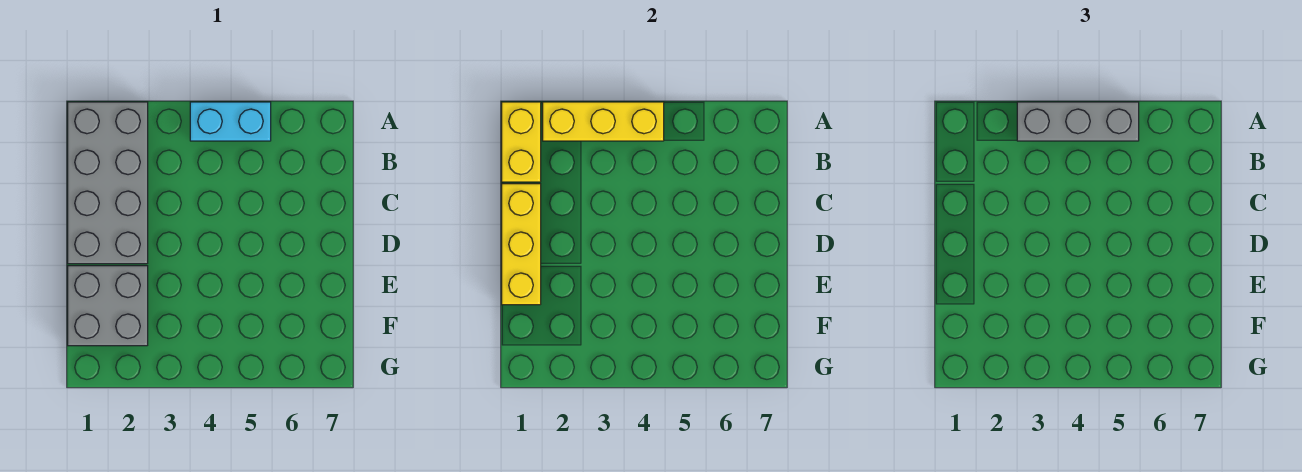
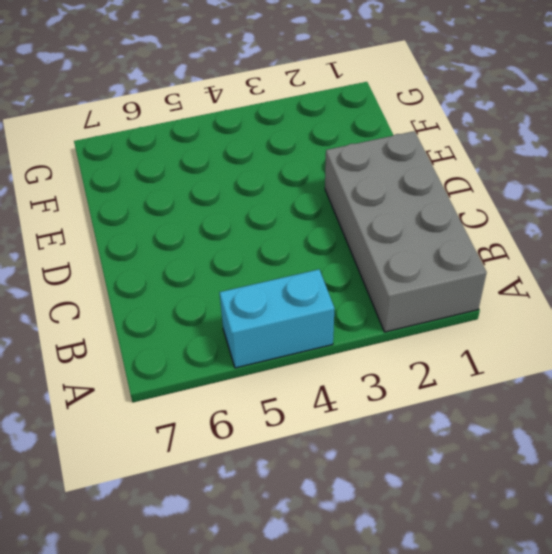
none -> grey 2x2 brick [68,266,148,346]
none -> yellow 1x2 brick [502,102,541,182]

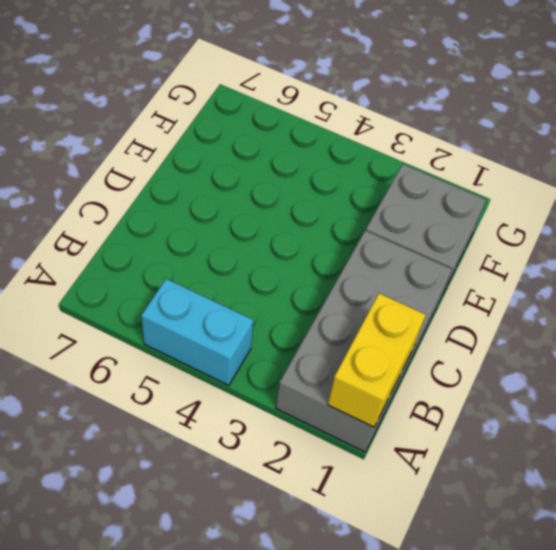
none -> yellow 1x3 brick [543,102,664,141]
none -> yellow 1x3 brick [502,184,541,305]

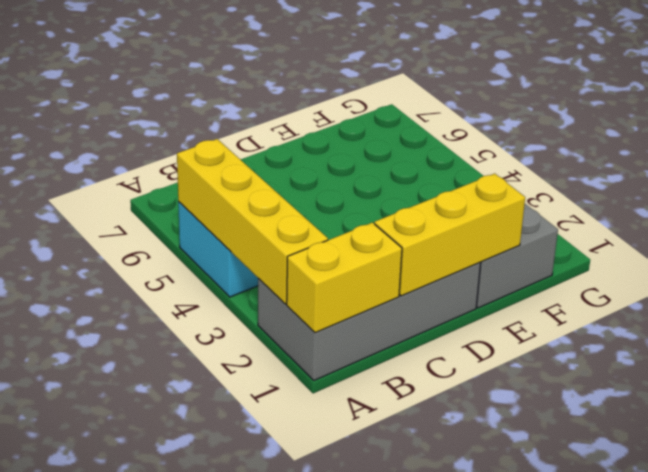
yellow 1x4 brick [177,139,328,304] -> yellow 1x3 brick [543,102,664,141]
none -> grey 1x3 brick [1017,102,1139,141]

